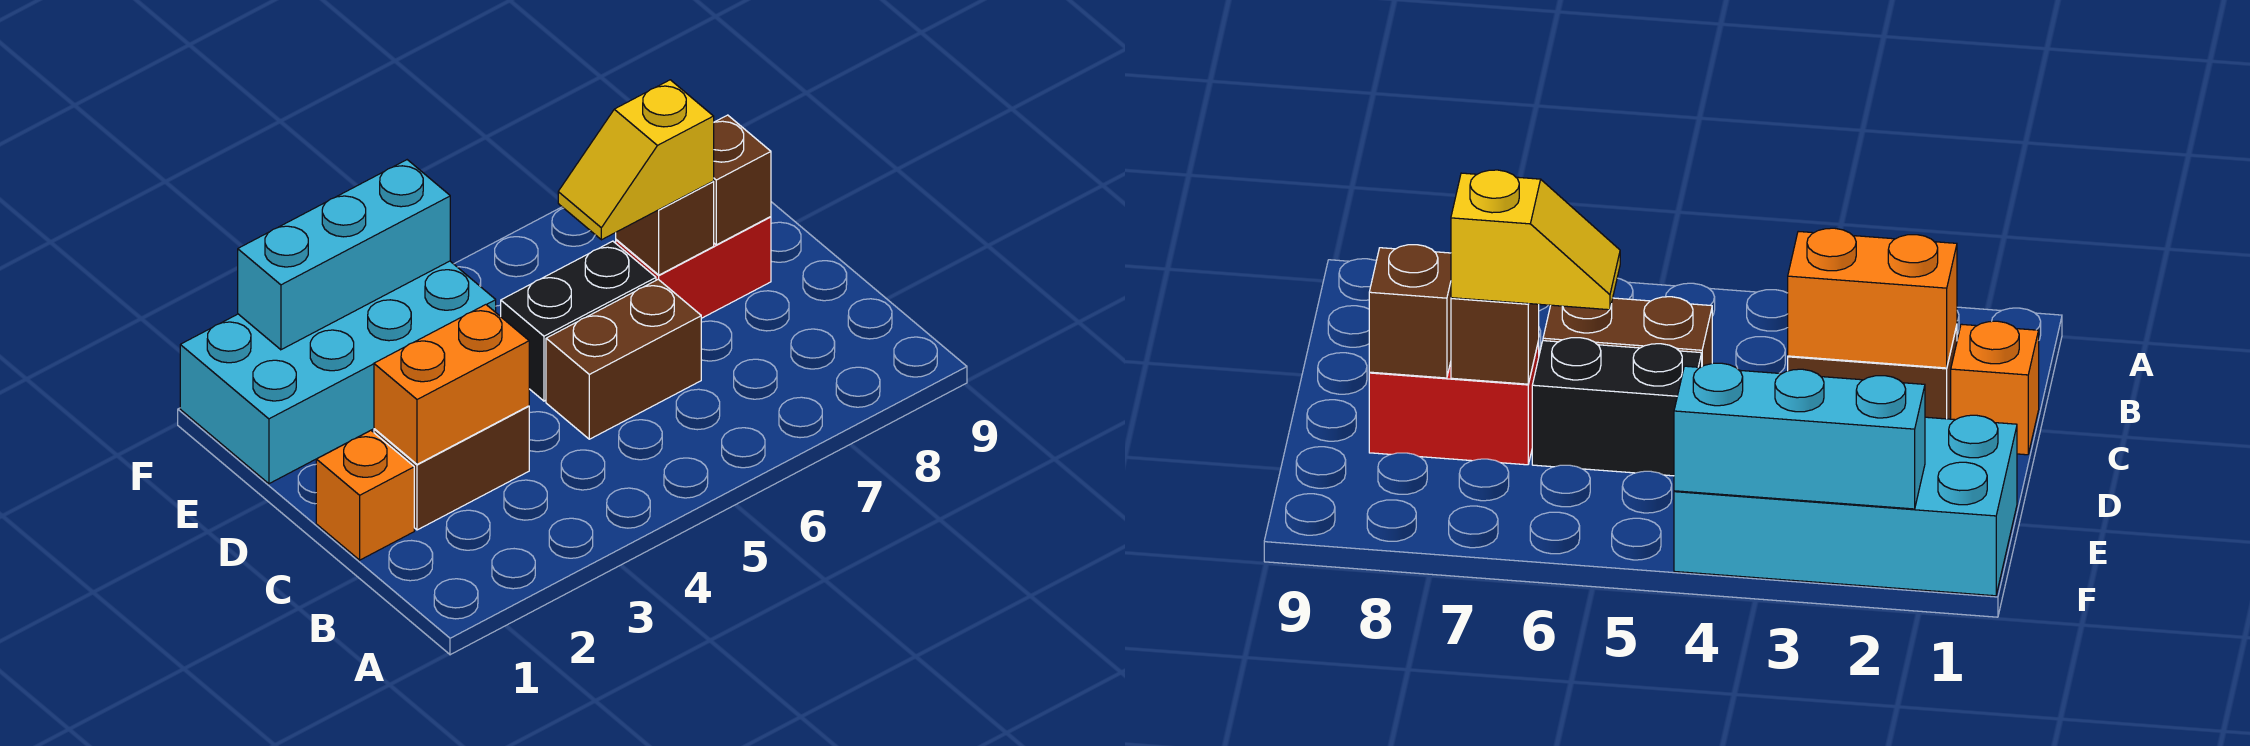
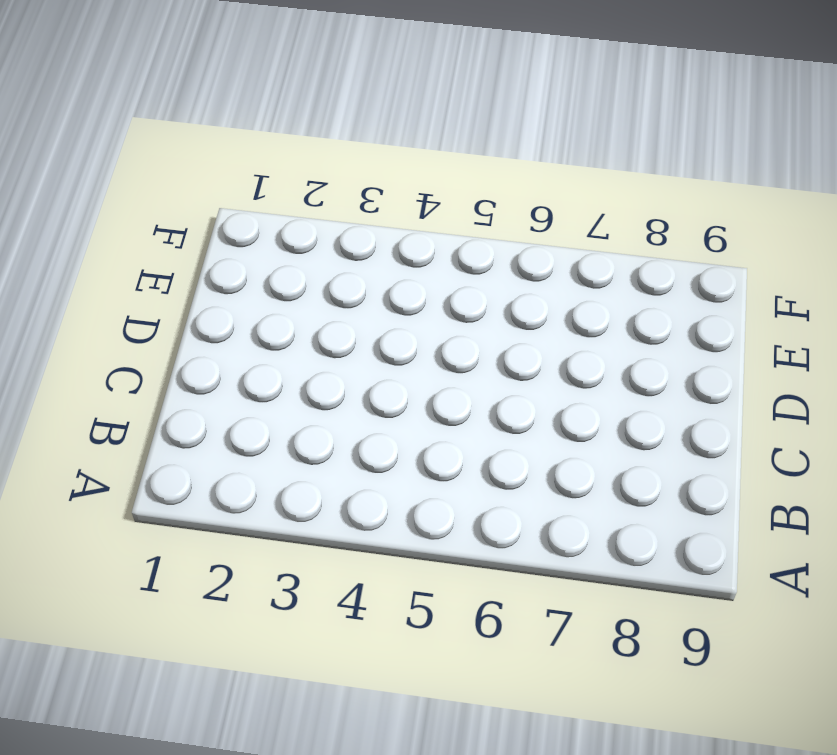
none -> orange 1x1 brick [316,430,414,560]
none -> brown 1x2 brick [374,406,529,530]

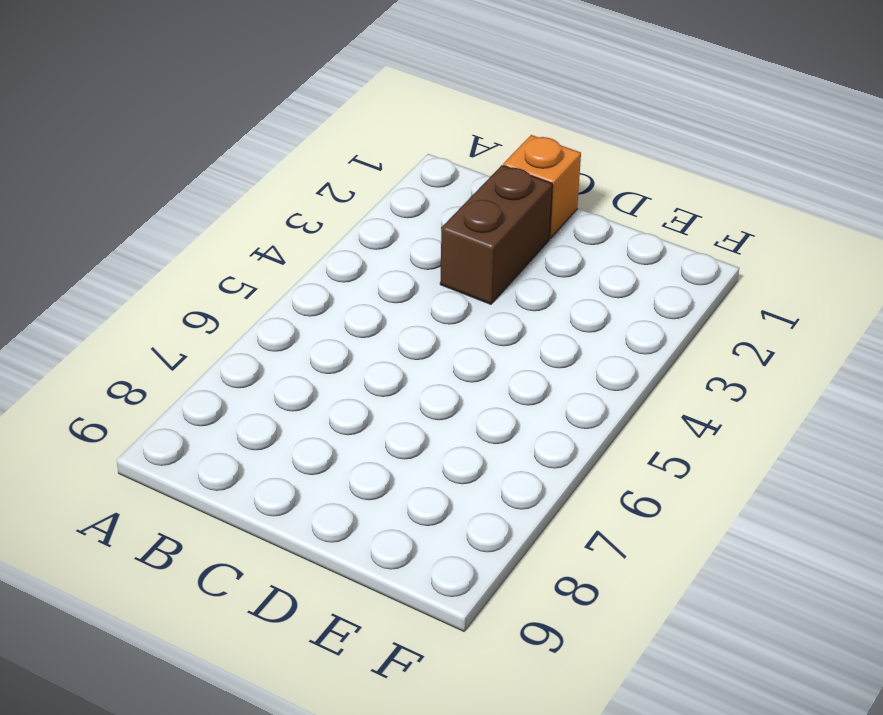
none -> brown 1x2 brick [546,279,701,439]
none -> black 1x2 brick [501,241,656,401]

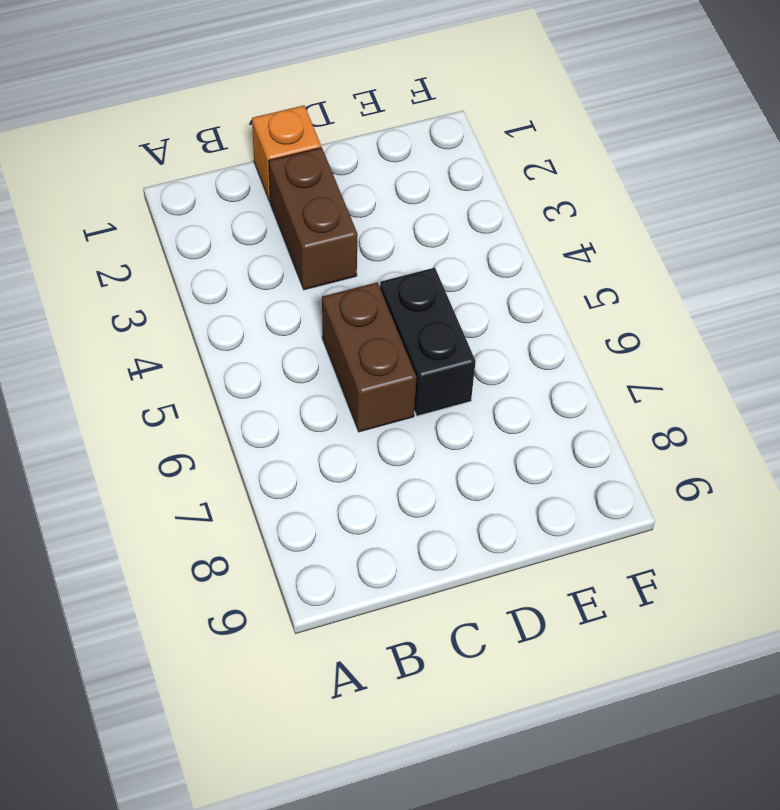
none -> red 1x2 brick [616,217,771,318]
none -> cyan 2x4 brick [180,261,496,484]

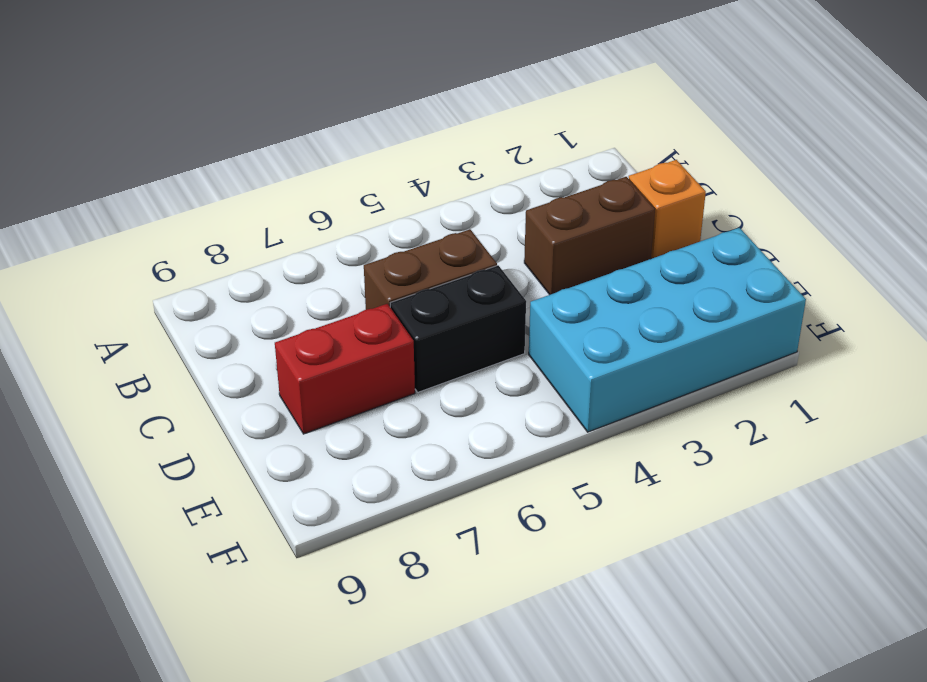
none -> orange 1x2 brick [374,305,529,464]
none -> brown 1x1 brick [616,182,714,275]

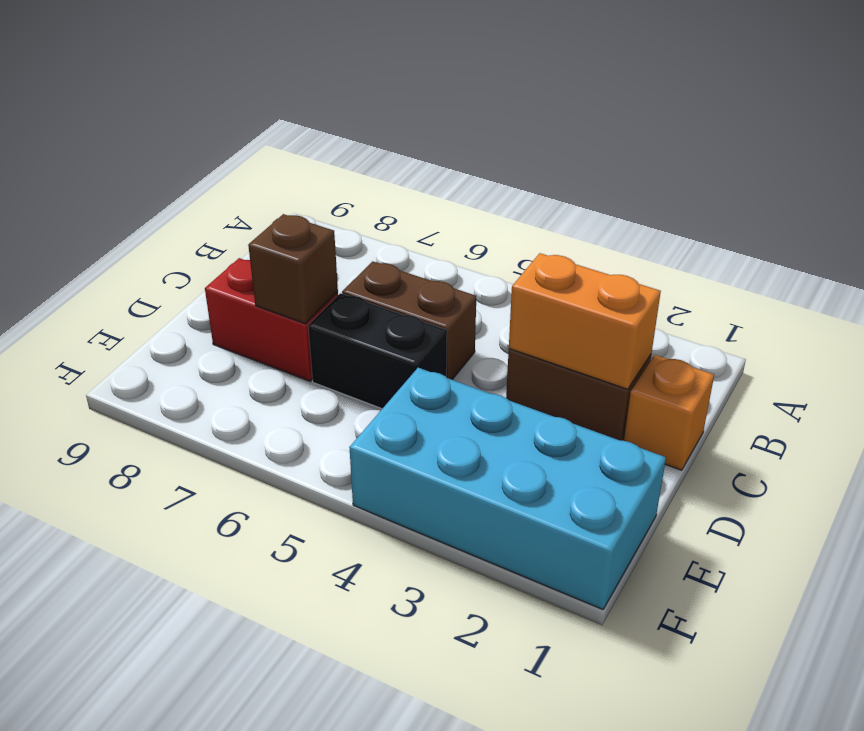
none -> brown 1x1 brick [713,115,771,245]
none -> cyan 1x3 brick [238,160,450,350]

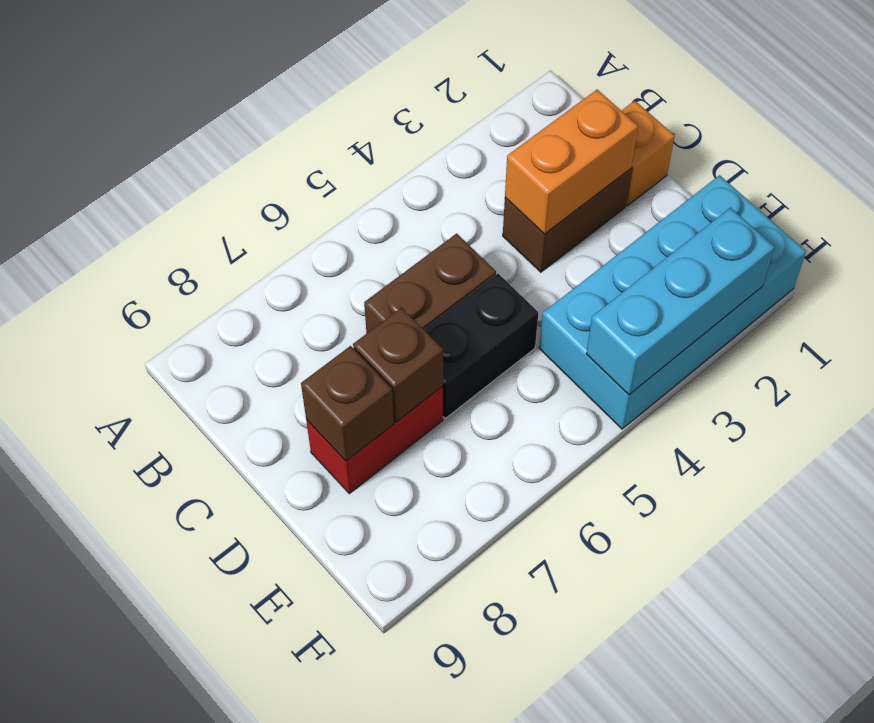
none -> yellow 1x2 slope [558,80,714,240]

